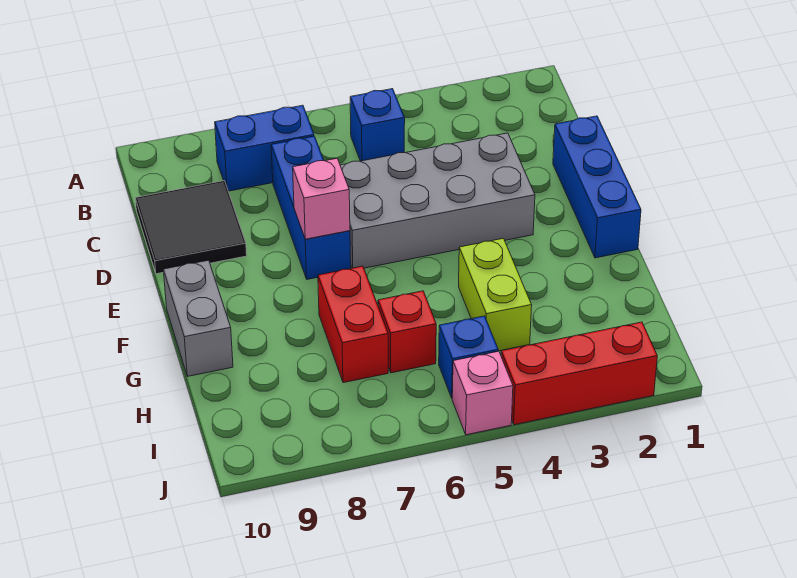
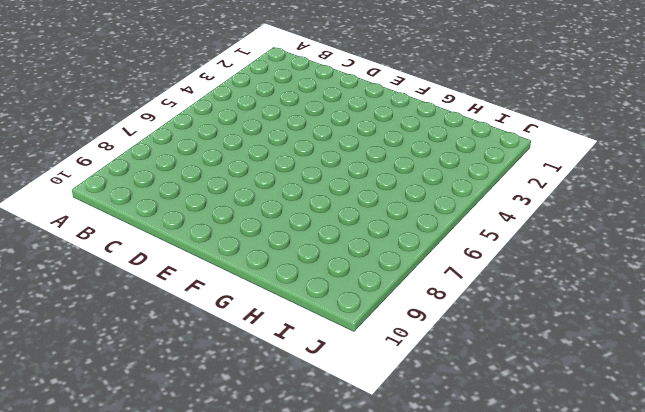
none -> blue 1x1 brick [350,89,405,161]
none -> blue 1x2 brick [215,105,314,191]
none -> blue 1x3 brick [271,136,351,279]

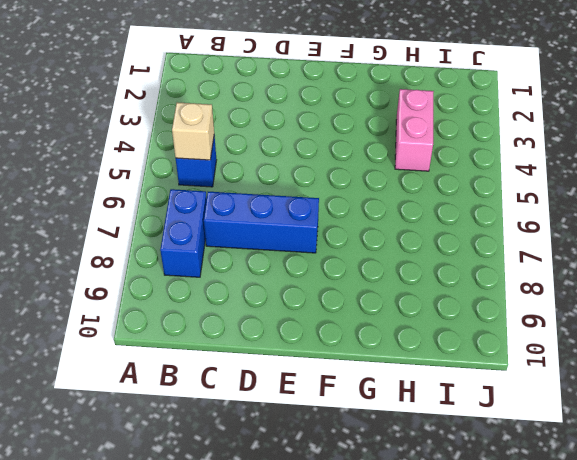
tan 1x1 brick [172,102,214,160] -> none
pink 1x2 brick [395,89,434,171] -> lime 1x2 brick [459,238,532,351]
none -> black 2x2 tile [135,181,247,274]
none -> blue 1x3 brick [553,116,641,258]
none -> grey 2x4 brick [340,133,535,268]

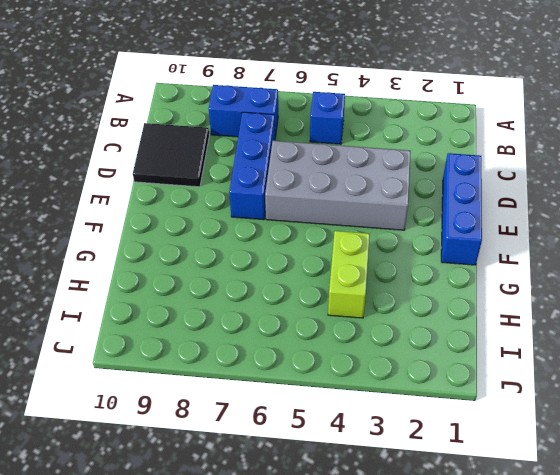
none -> grey 1x2 brick [163,260,233,376]
none -> red 1x2 brick [318,266,388,383]
none -> red 1x1 brick [378,291,436,373]

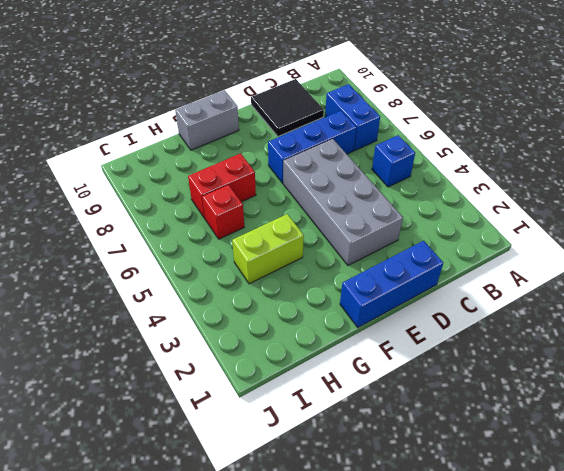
none -> blue 1x1 brick [439,316,498,398]
none -> red 1x3 brick [501,322,657,425]
none -> pink 1x1 brick [452,351,513,435]

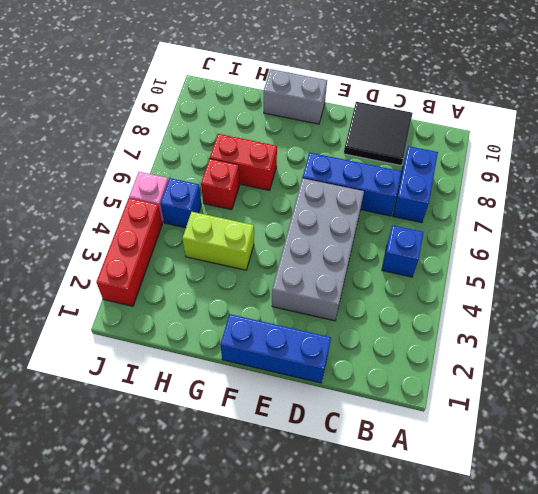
none -> pink 1x1 brick [293,158,350,239]

